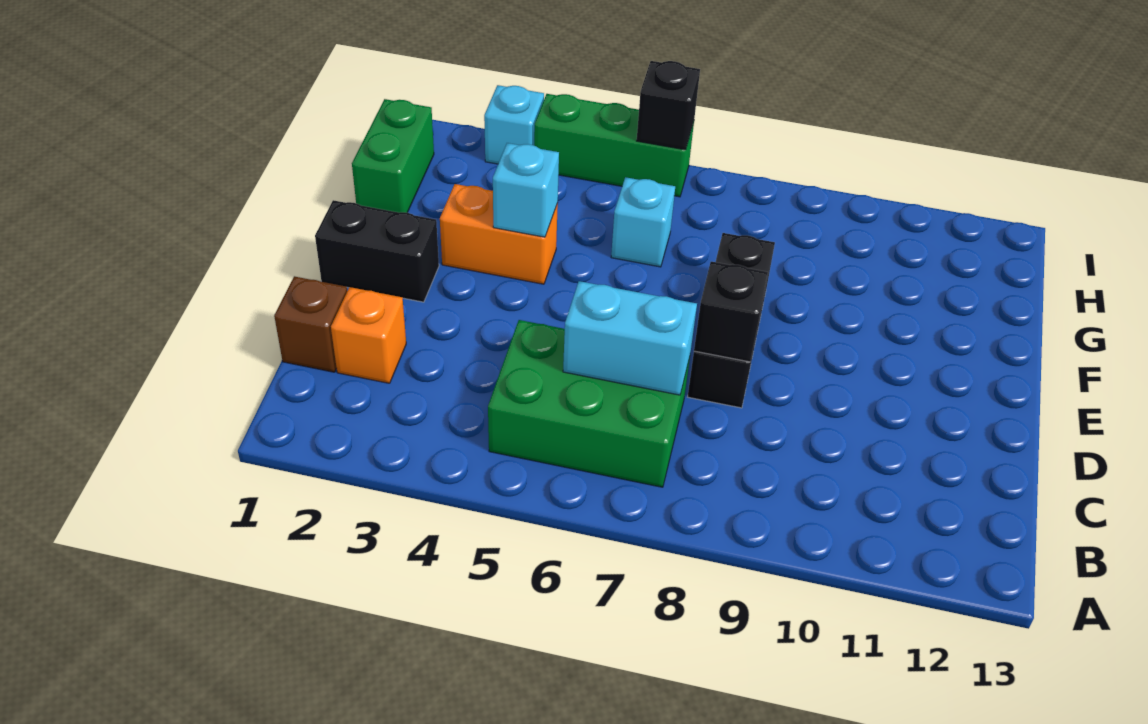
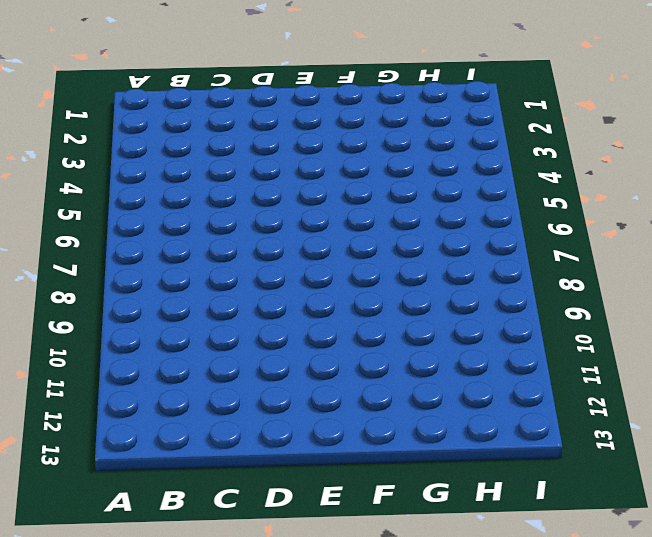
none -> green 2x3 brick [488,320,690,487]
none -> brown 1x1 brick [274,276,347,372]
none -> orange 1x1 brick [331,287,406,383]

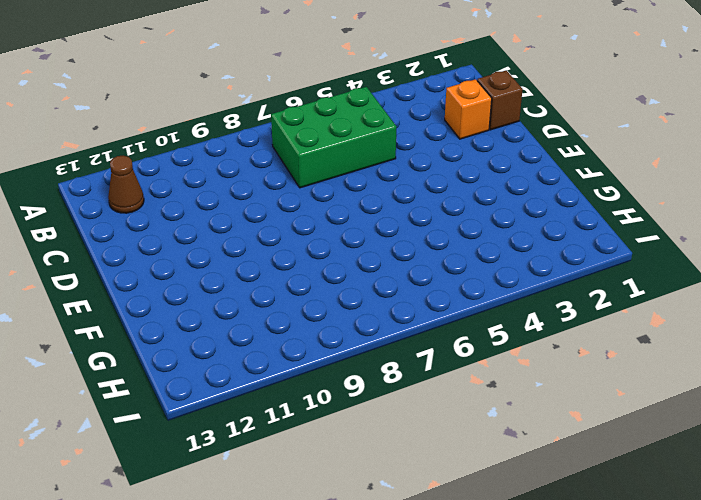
brown 1x1 cone [108,156,144,213] -> none
none -> black 1x3 brick [688,233,775,408]
none -> black 1x2 brick [315,200,439,302]
none -> orange 1x2 brick [440,184,558,284]

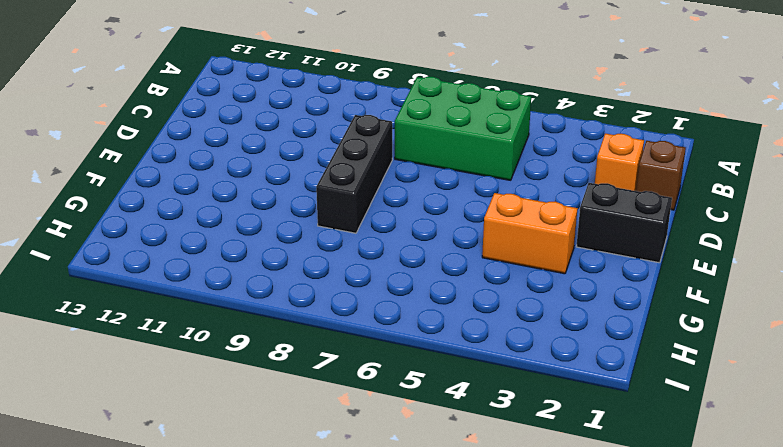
none -> green 1x2 brick [352,99,434,213]
none -> cyan 1x1 brick [611,177,675,267]
none -> cyan 1x1 brick [484,85,544,164]

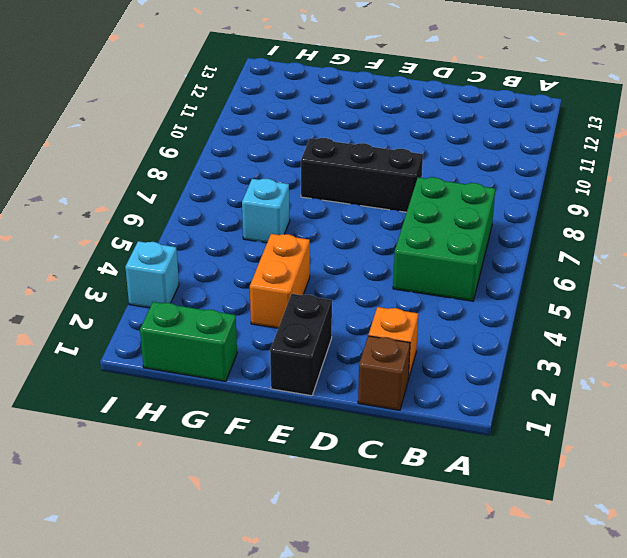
none -> green 1x3 brick [534,94,694,197]
none -> cyan 1x2 brick [563,281,697,395]
none -> black 1x1 brick [694,262,768,362]

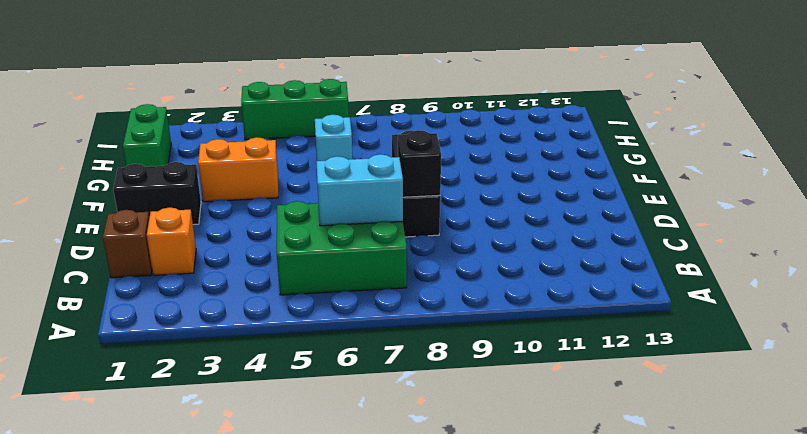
none -> cyan 1x1 brick [484,85,544,164]
none -> cyan 1x1 brick [493,143,559,237]
none -> black 1x1 brick [637,61,700,150]

